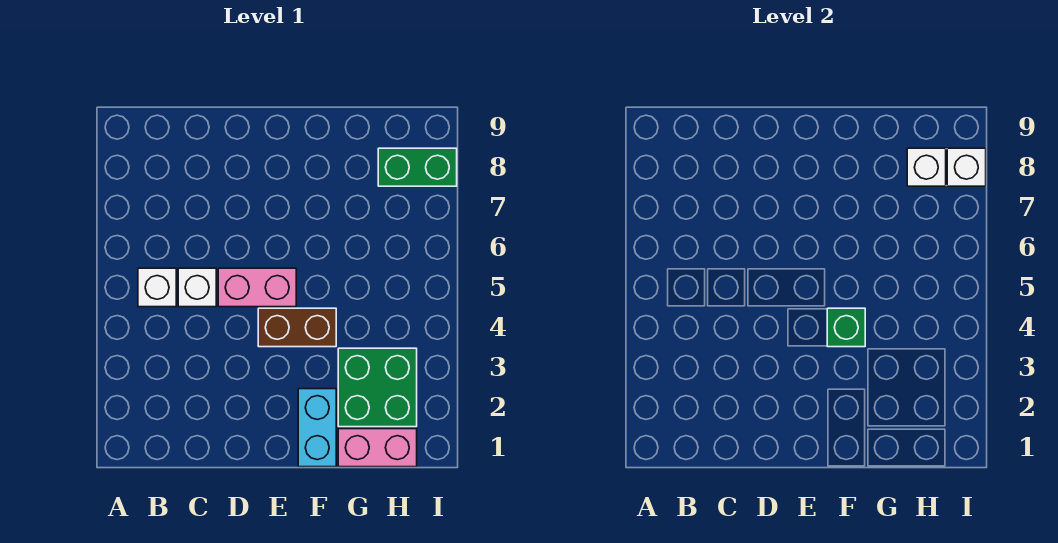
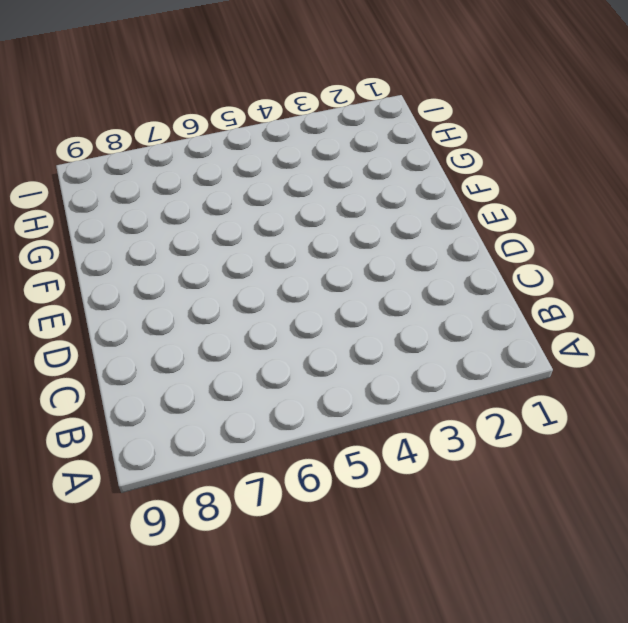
none -> white 1x1 brick [138,268,176,307]
none -> white 1x1 brick [178,268,216,307]

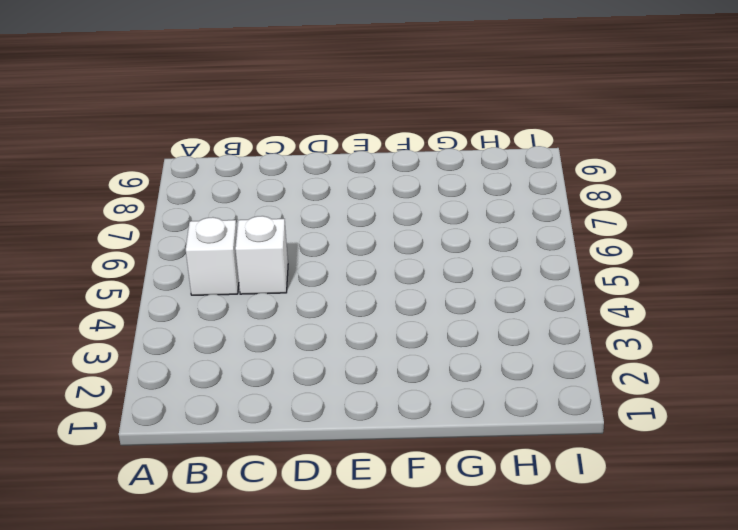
none -> pink 1x2 brick [218,268,296,307]
none -> brown 1x2 brick [258,308,336,347]

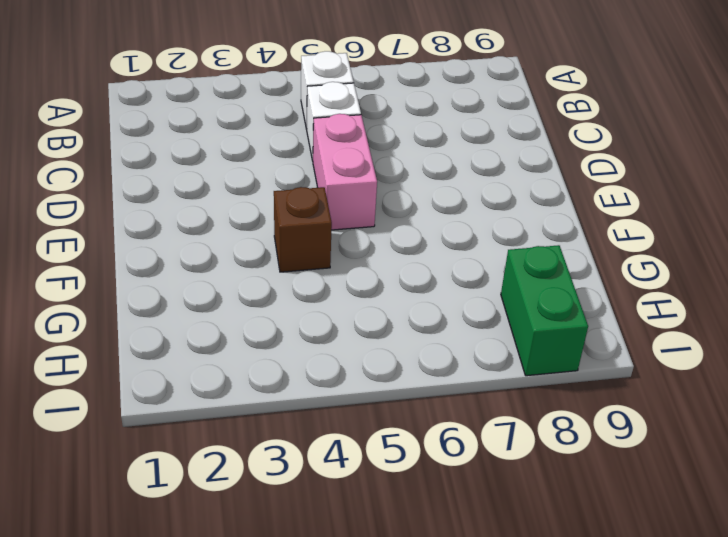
brown 1x1 brick [274,187,332,272] -> brown 1x2 brick [258,308,336,347]
none -> cyan 1x2 brick [298,389,336,467]
none -> pink 1x2 brick [338,429,417,467]

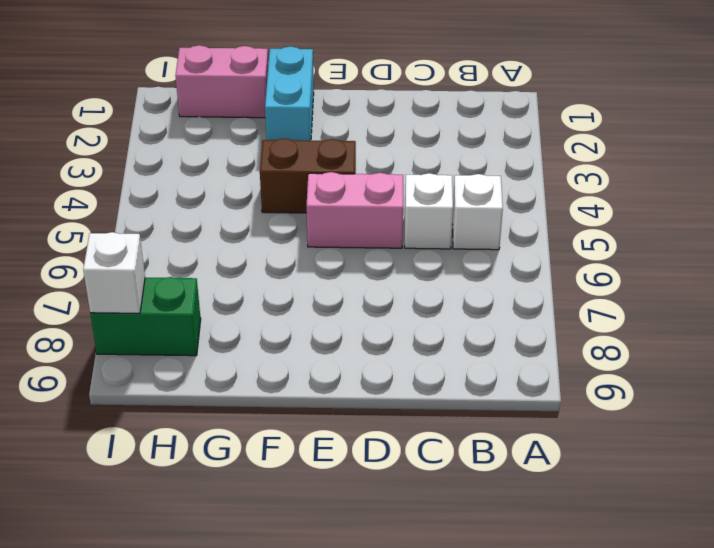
none -> green 2x2 brick [338,348,417,427]
none -> green 1x1 brick [827,308,865,347]

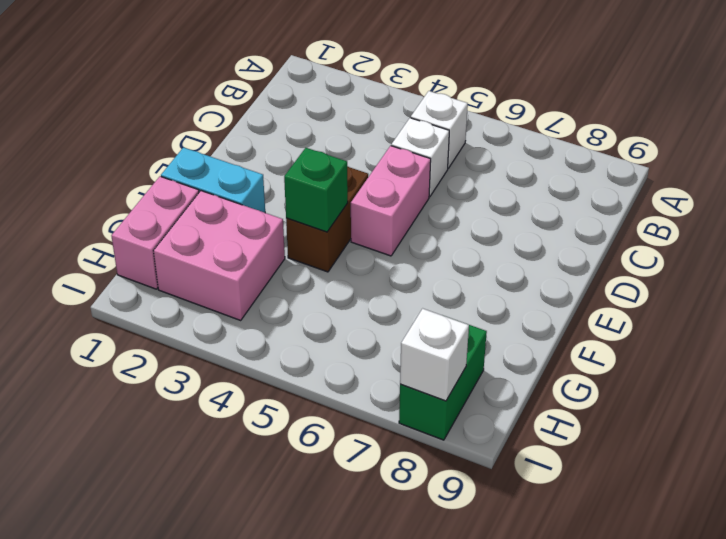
pink 2x2 brick [154,191,285,320] -> green 2x2 brick [338,348,417,427]
none -> white 1x1 brick [907,148,946,186]

